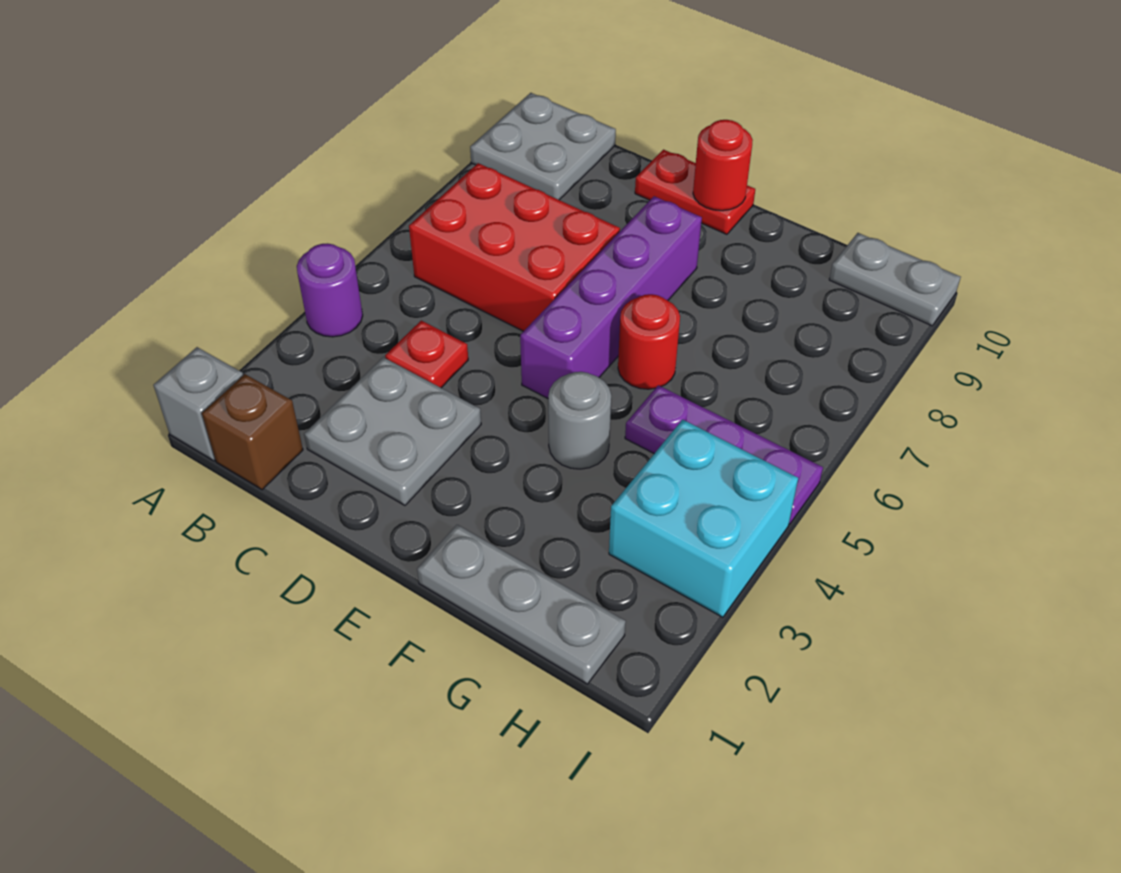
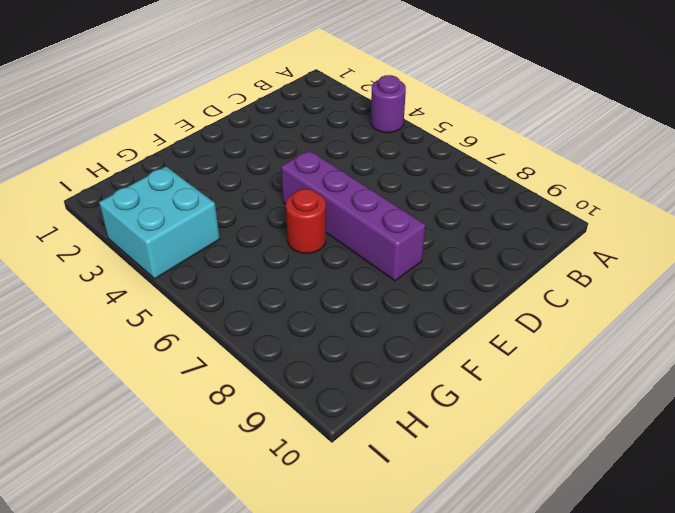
none -> grey 1x1 brick [153,347,243,461]
none -> grey 2x2 plate [470,93,616,200]
none -> brown 1x1 brick [202,374,303,490]

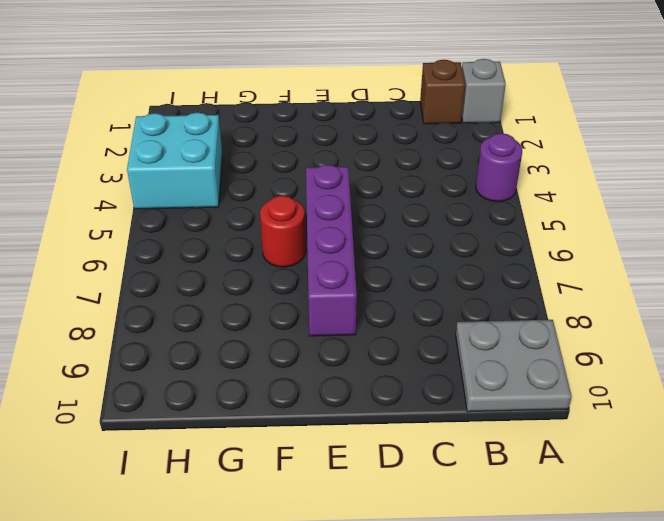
none -> red 2x3 brick [409,163,620,331]
none -> grey 2x2 plate [304,357,481,505]
none -> red 1x1 plate [385,321,468,388]

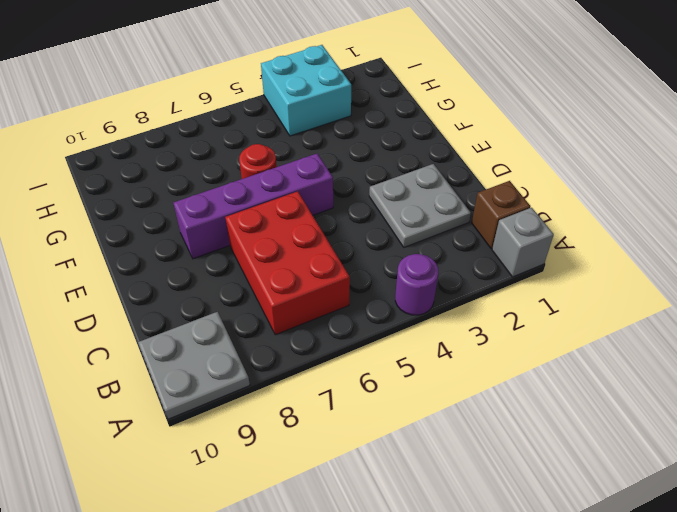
none -> red 1x1 plate [385,321,468,388]
none -> red 1x2 plate [635,150,755,234]
none -> grey 1x3 plate [417,525,626,684]

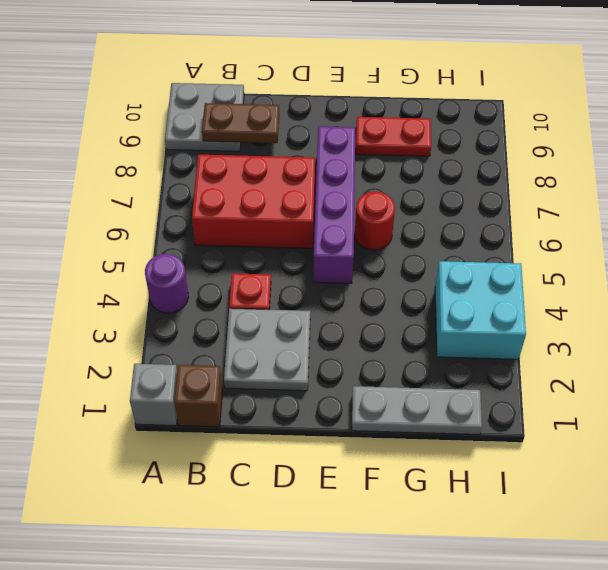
brown 1x2 plate [202,103,279,143] -> none
red 1x2 plate [356,117,431,156] -> red 1x2 plate moved to [635,150,755,234]
none -> grey 1x1 round brick [548,372,611,469]
none -> purple 1x3 plate [625,385,823,524]
none -> grey 1x2 plate [829,233,961,326]

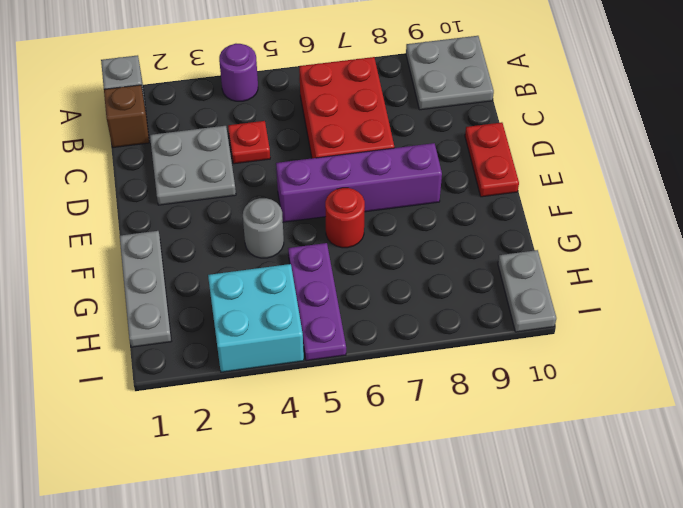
none -> red 1x1 round brick [693,120,753,211]

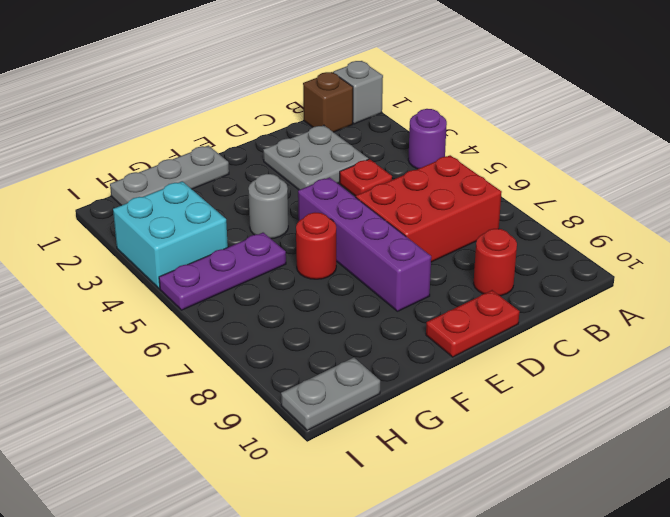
red 1x1 round brick [474,229,517,296] -> red 1x1 round brick moved to [693,120,753,211]
none -> grey 2x2 plate [470,93,616,200]

